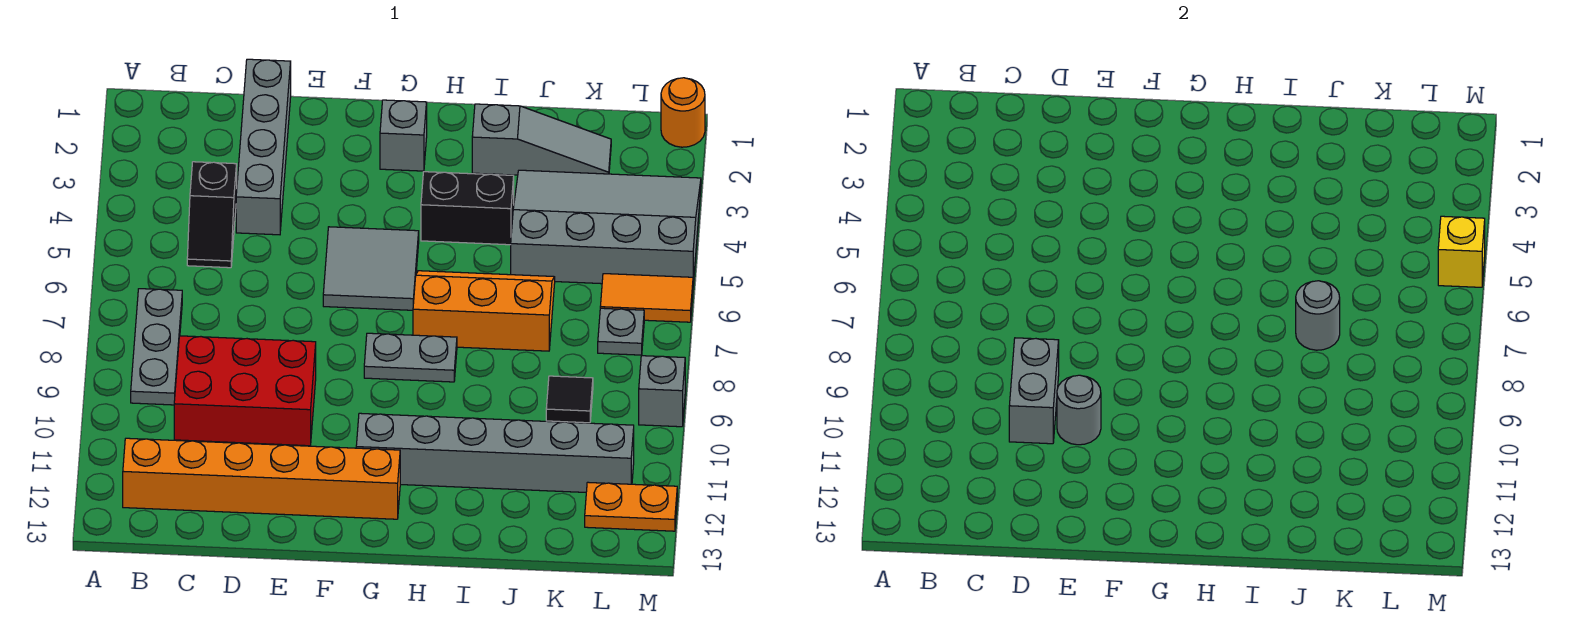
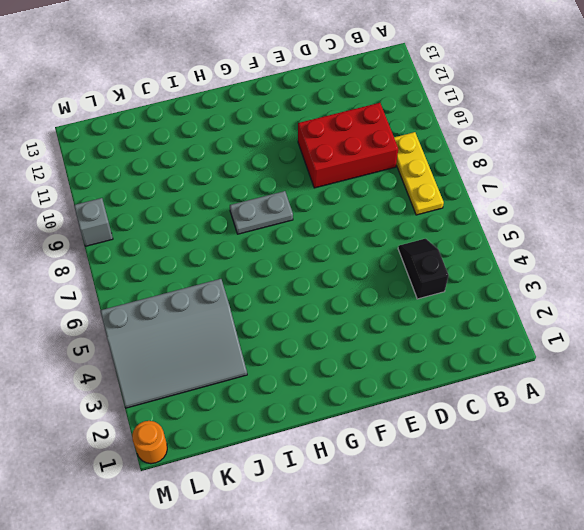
yellow 1x3 plate [394,132,444,215] -> grey 1x3 plate [131,289,182,405]
none -> orange 1x6 brick [123,438,400,519]
none -> grey 1x4 brick [236,59,291,235]
none -> grey 2x2 tile [323,227,419,310]

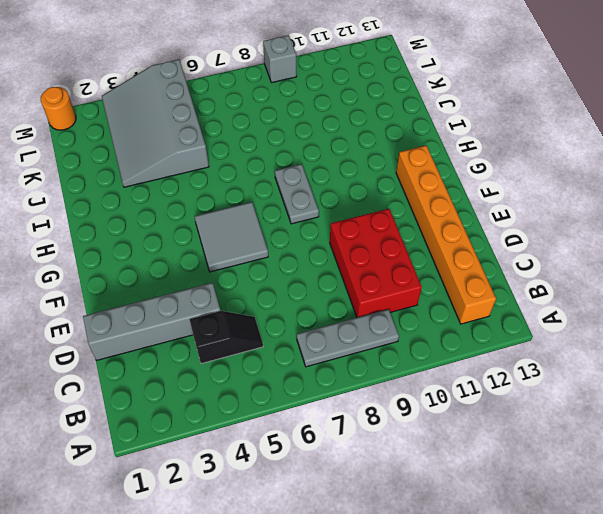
none -> grey 1x1 brick [380,100,427,171]
none -> grey 1x6 brick [356,413,634,492]
none -> black 1x2 brick [421,172,514,245]

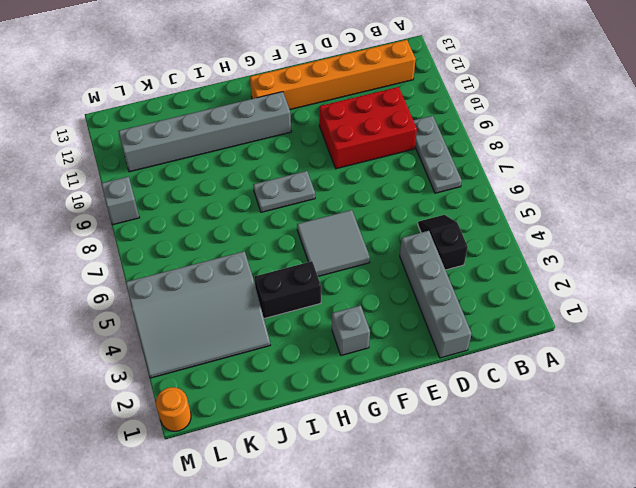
none -> orange 2x3 slope [413,271,555,351]
none -> grey 1x3 slope [472,104,611,175]
none -> black 1x1 tile [546,376,593,423]

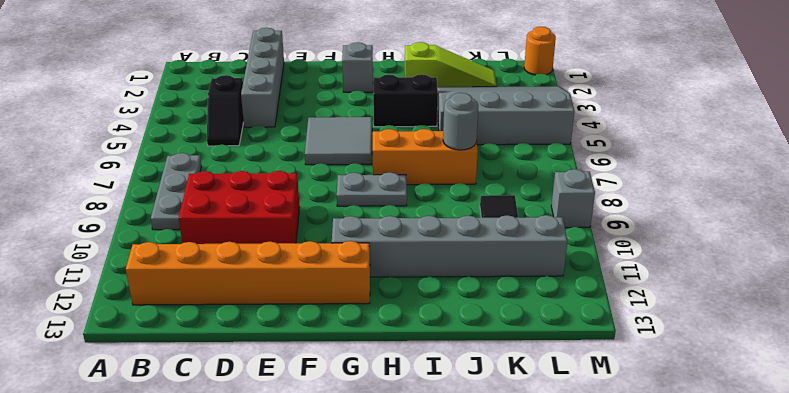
lime 1x3 slope [405,42,497,87] -> grey 1x3 slope [472,104,611,175]
none -> orange 1x2 tile [600,274,693,322]
none -> grey 1x1 plate [598,308,644,355]
none -> orange 1x2 plate [585,482,677,531]

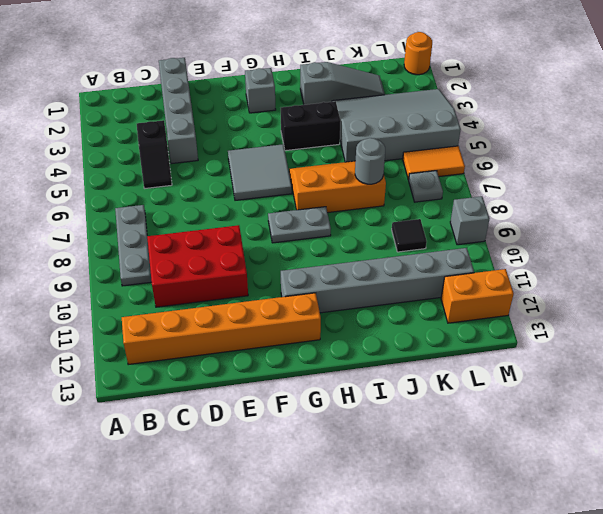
orange 1x2 brick [441,269,514,323] -> orange 1x2 plate [585,482,677,531]
none -> grey 1x2 brick [1009,338,1059,444]
none -> grey 1x1 round brick [1057,375,1101,445]
none -> yellow 1x1 brick [1438,216,1485,287]

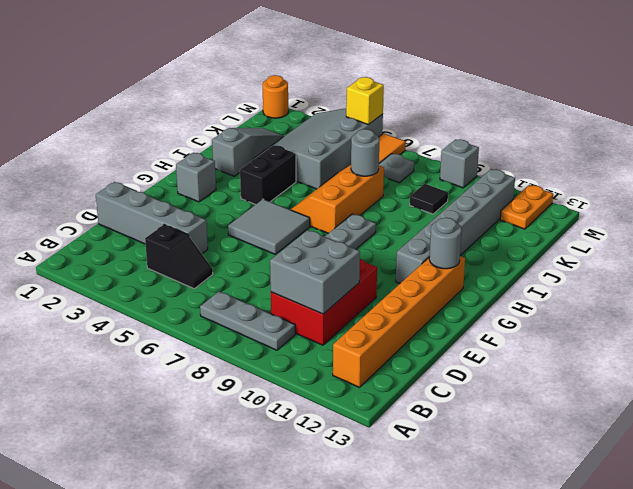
grey 2x2 brick [270,230,360,314] -> grey 1x2 brick [1009,338,1059,444]
grey 1x1 round brick [429,218,462,269] -> grey 1x1 round brick moved to [1057,375,1101,445]

